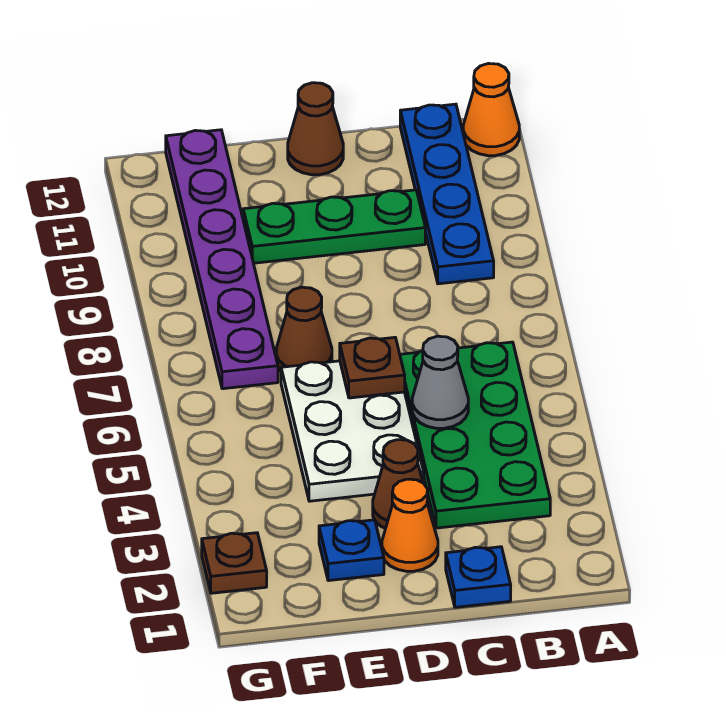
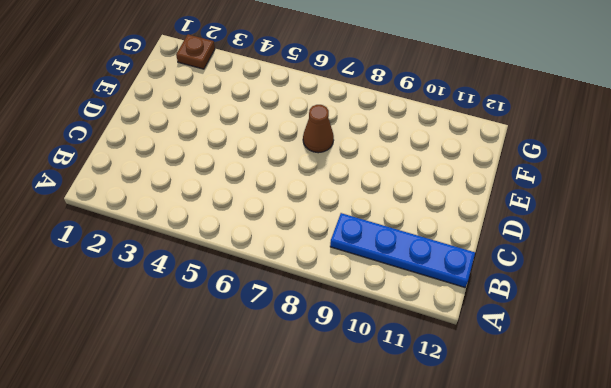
none -> orange 1x1 cone [463,63,519,156]
none -> green 2x4 plate [400,342,550,528]
none -> blue 1x1 plate [446,547,511,607]

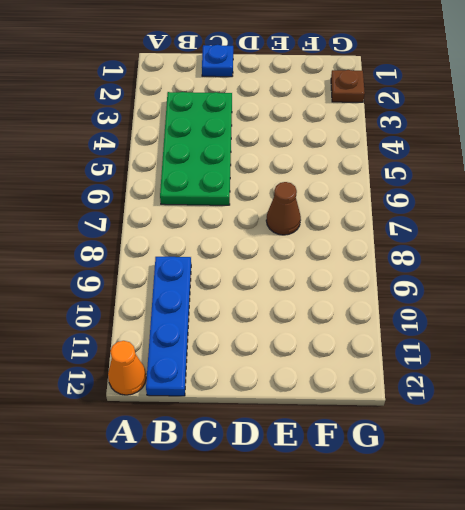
none -> green 1x3 plate [243,190,425,263]
none -> orange 1x1 cone [382,479,438,571]
none -> brown 1x1 cone [373,440,429,529]

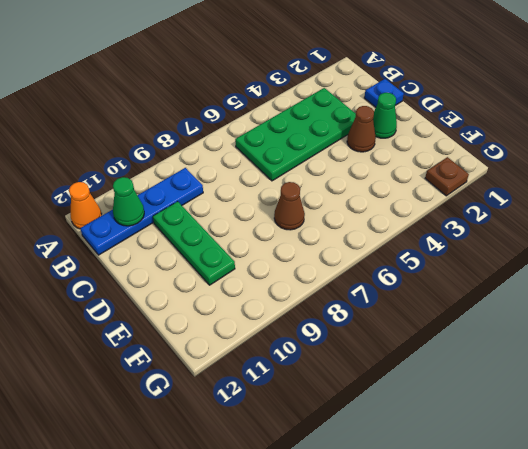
green 1x1 cone [113,177,144,226] -> none
green 1x1 cone [373,93,397,138] -> orange 1x1 cone [382,479,438,571]
none -> white 2x3 plate [281,361,424,501]
none -> brown 1x1 cone [288,83,343,175]
none -> blue 1x1 plate [319,520,384,581]

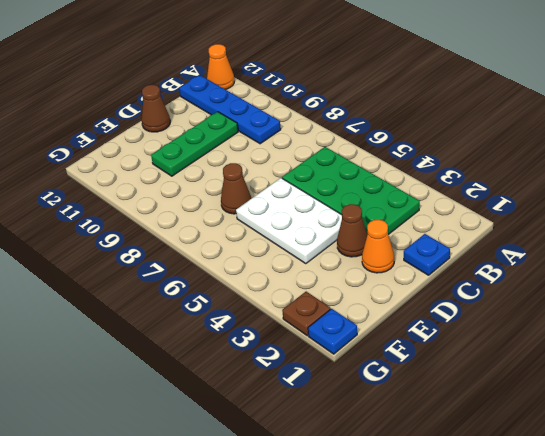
blue 1x1 plate [308,309,357,354] -> blue 1x1 plate moved to [319,520,384,581]
none -> purple 1x6 plate [166,130,278,389]
none -> grey 1x1 cone [412,336,468,428]
none -> brown 1x1 plate [340,337,405,398]

